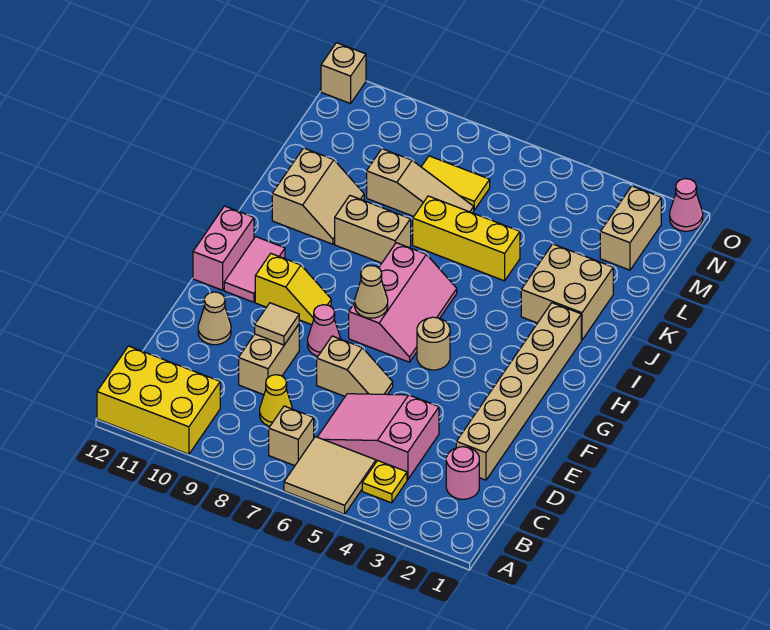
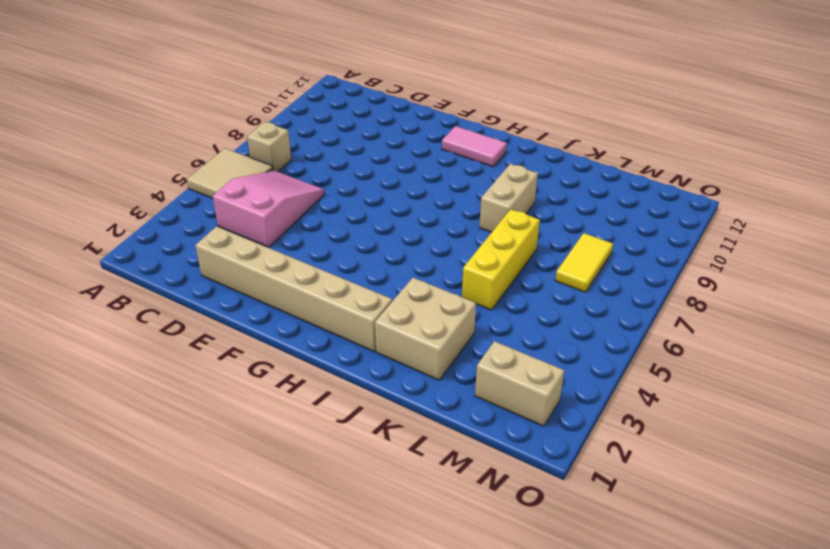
none -> yellow 2x3 brick [97,346,220,454]
none -> yellow 1x1 plate [362,461,407,503]
none -> pink 1x1 round brick [446,447,479,499]

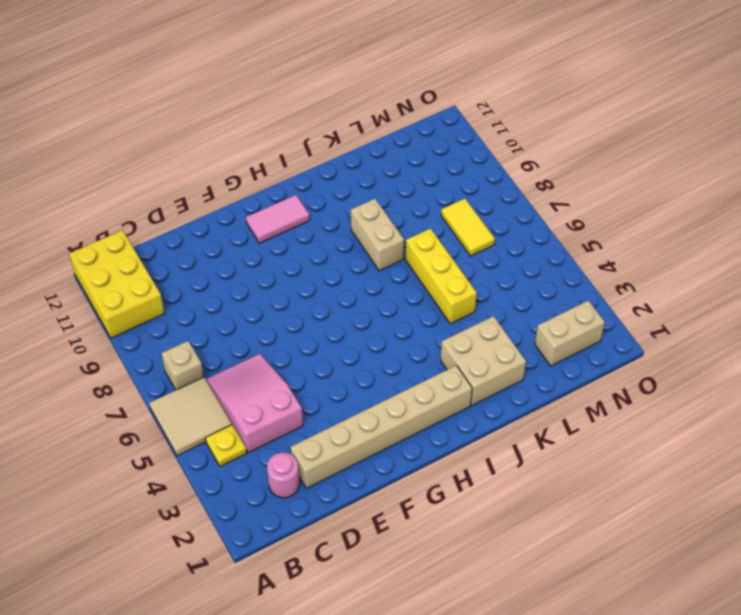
none -> yellow 1x1 cone [260,375,293,426]
none -> tan 1x2 brick [239,324,299,395]
none -> tan 1x2 slope [317,336,393,396]

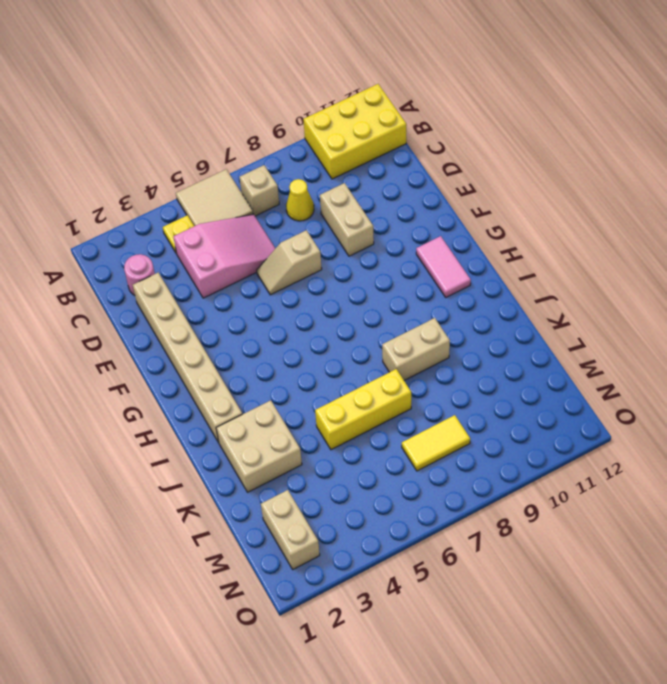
none -> tan 1x1 cone [198,292,231,345]
none -> pink 1x1 cone [308,305,341,356]
none -> tan 1x1 round brick [417,317,450,370]

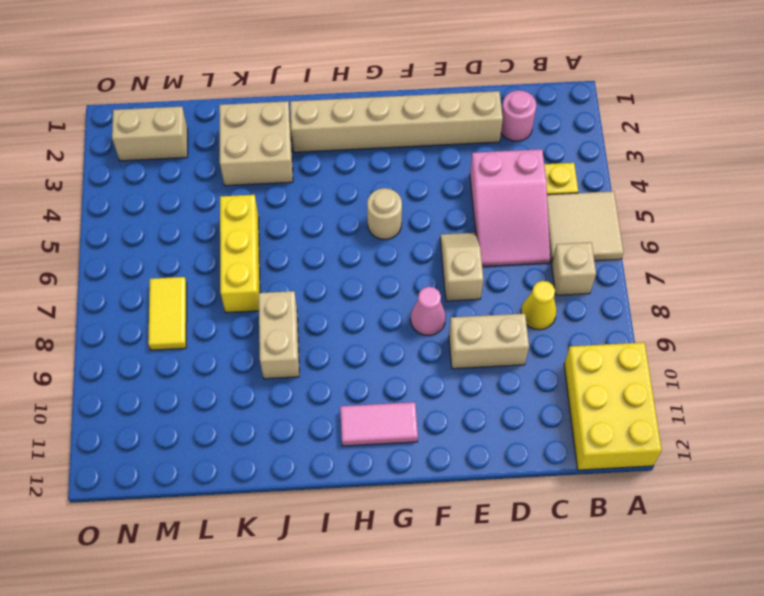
none -> tan 1x1 cone [198,292,231,345]
none -> pink 2x3 slope [349,243,457,362]
none -> yellow 1x2 slope [255,254,331,325]

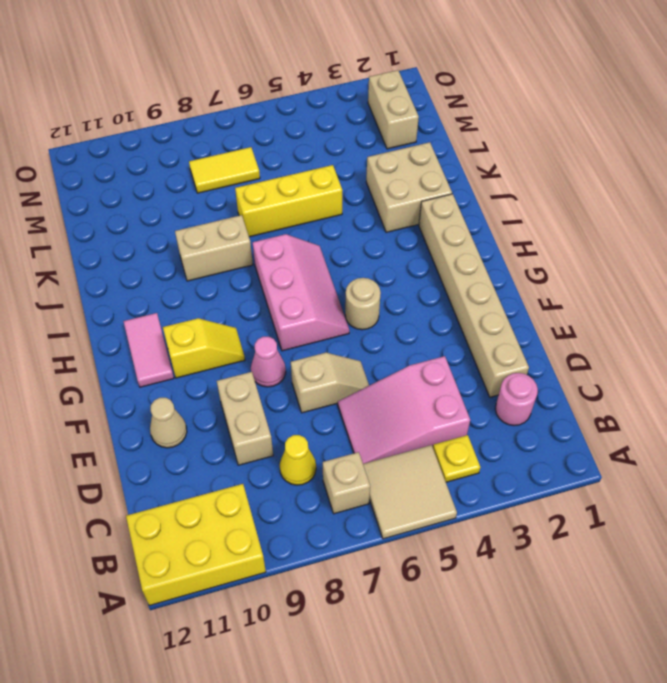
none -> pink 1x2 brick [193,206,254,290]
none -> tan 2x2 slope [272,148,364,244]
none -> tan 1x3 slope [367,149,474,216]

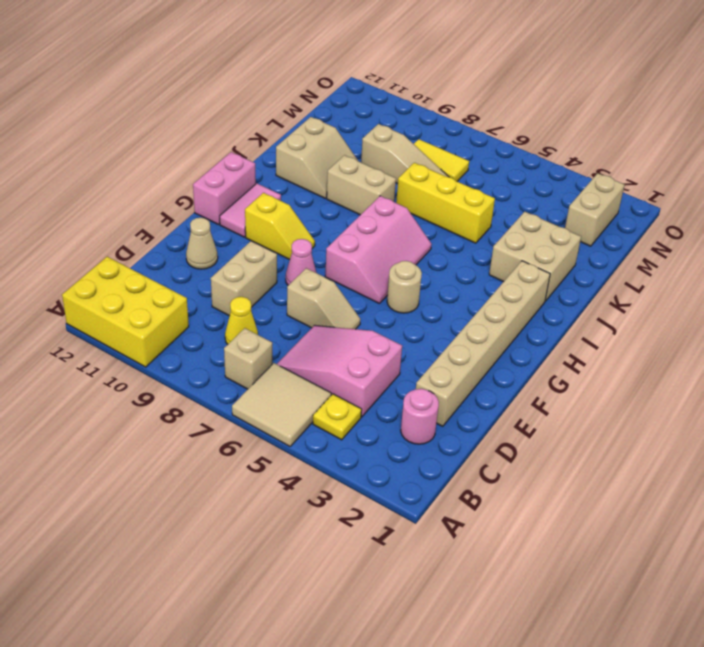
none -> pink 1x1 cone [670,179,703,231]
none -> tan 1x1 brick [321,43,366,104]
none -> tan 1x1 tile [255,303,299,345]

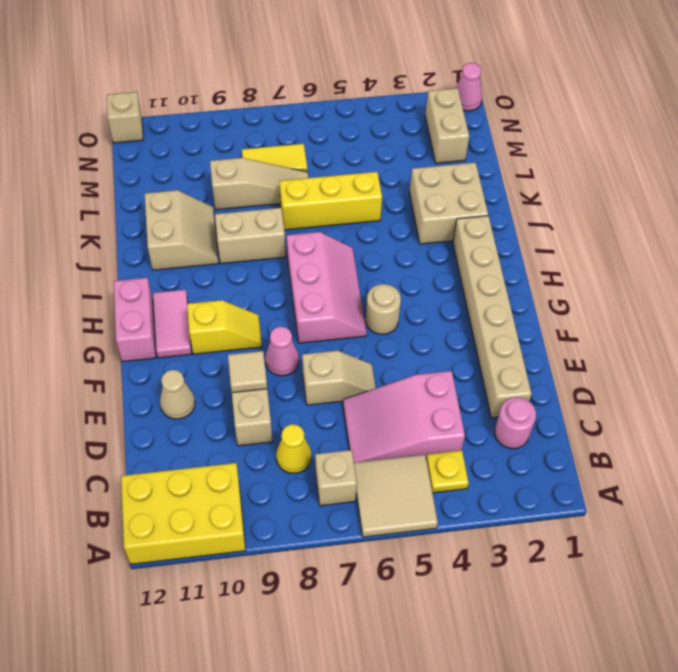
none -> tan 1x1 cone [355,266,388,318]

